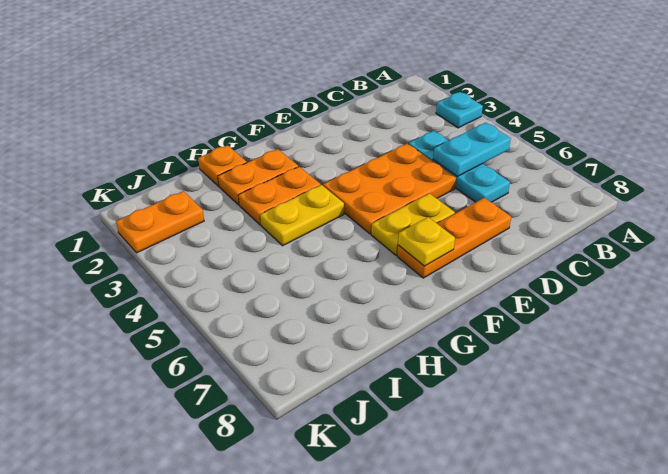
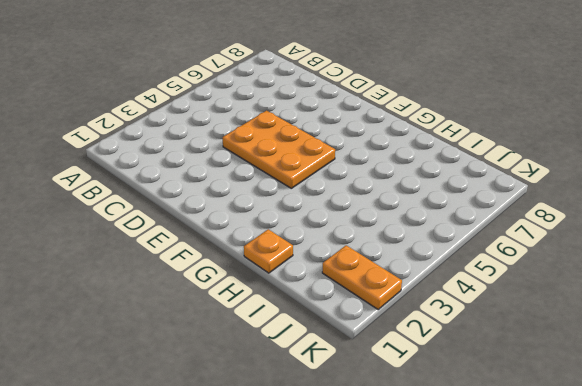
none -> cyan 1x1 plate [436,92,483,128]
none -> cyan 1x3 plate [409,131,510,202]
none -> orange 1x3 plate [397,198,511,278]

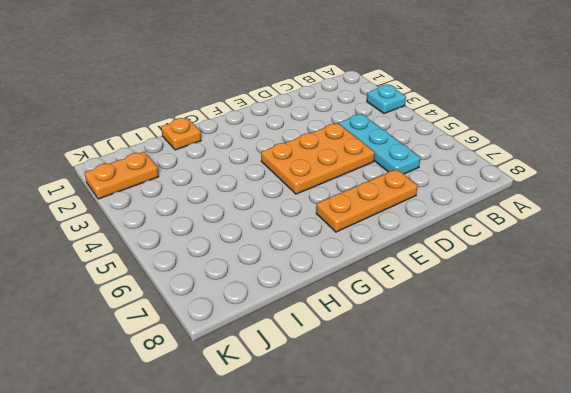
none -> yellow 1x2 plate [371,193,455,255]
none -> orange 1x2 plate [218,149,298,205]
none -> orange 1x2 plate [239,167,321,225]

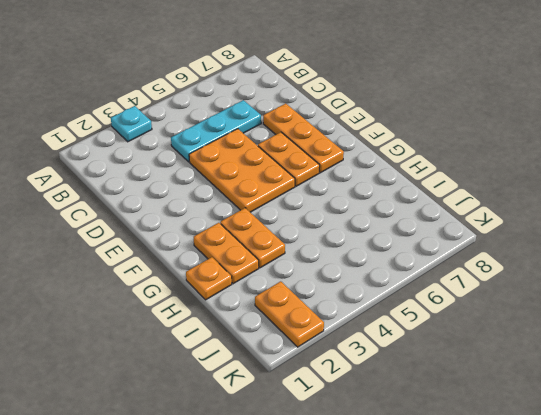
orange 1x2 plate [258,132,320,186] -> yellow 1x2 plate [371,193,455,255]
none -> yellow 1x2 plate [260,185,344,246]
none -> cyan 1x2 plate [433,123,511,177]
none -> yellow 1x1 plate [398,217,455,266]

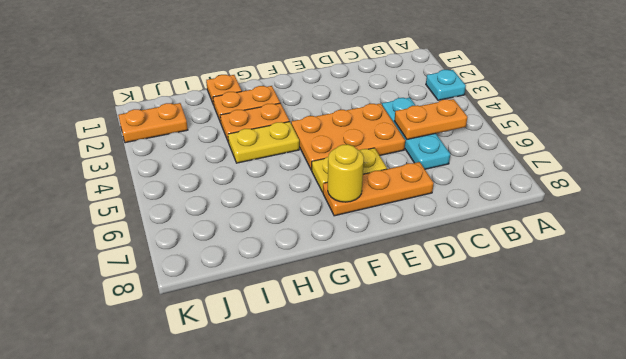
orange 1x2 plate [395,99,468,139] -> cyan 1x2 plate [433,123,511,177]
yellow 1x1 round brick [328,144,364,202] -> yellow 1x1 plate [398,217,455,266]

